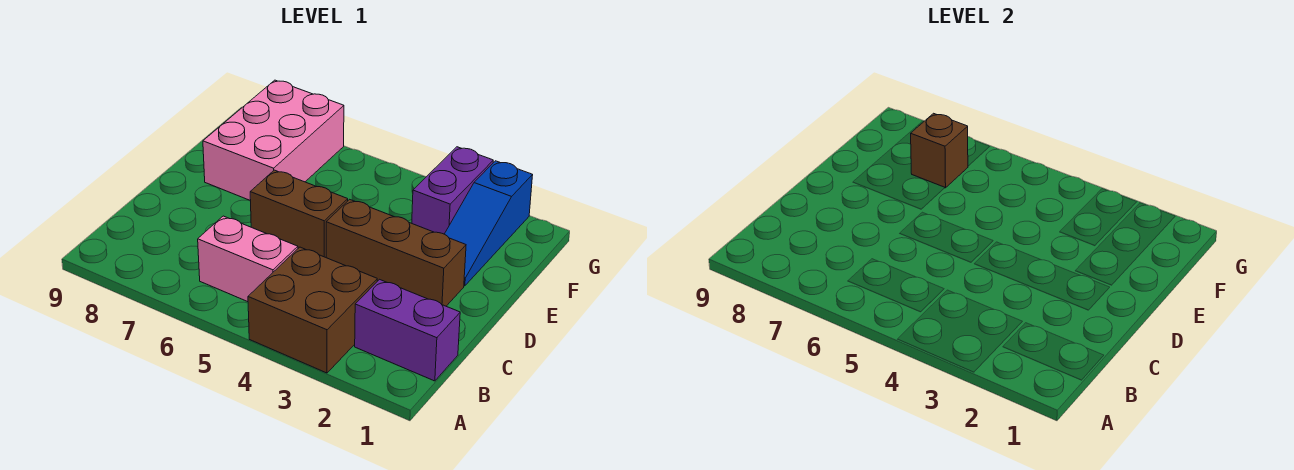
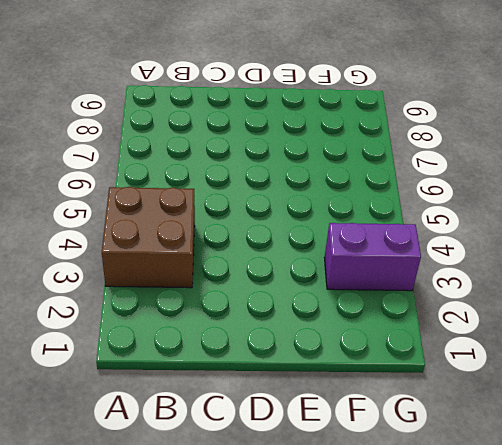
none -> purple 1x2 brick [355,279,460,381]
none -> pink 1x2 brick [198,216,298,302]

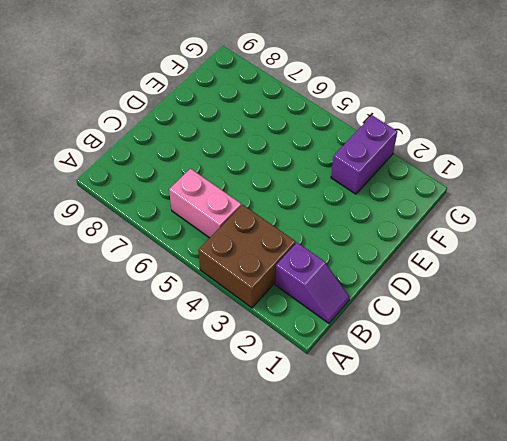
purple 1x2 slope [275,243,350,323] -> purple 1x2 brick [355,279,460,381]
none -> brown 1x3 brick [326,199,466,306]
none -> brown 1x2 brick [250,170,348,257]

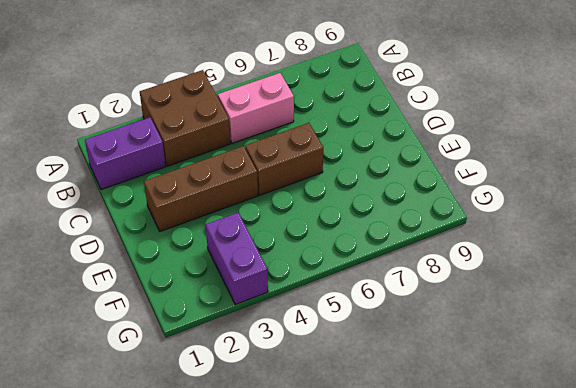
none -> blue 1x3 slope [445,161,533,286]
none -> pink 2x3 brick [203,80,344,201]

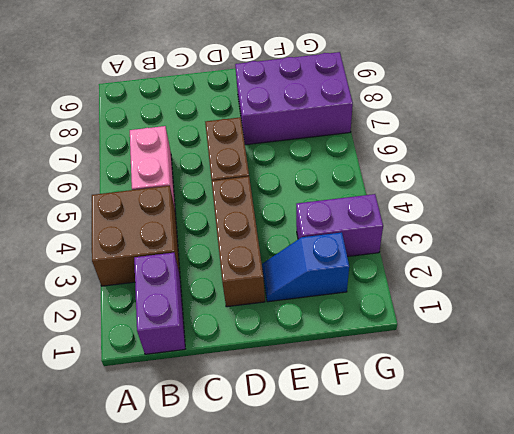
blue 1x2 slope [262,232,349,302] -> blue 1x3 slope [445,161,533,286]
purple 2x3 brick [235,52,353,145] -> pink 2x3 brick [203,80,344,201]
none -> brown 1x1 brick [911,113,968,188]

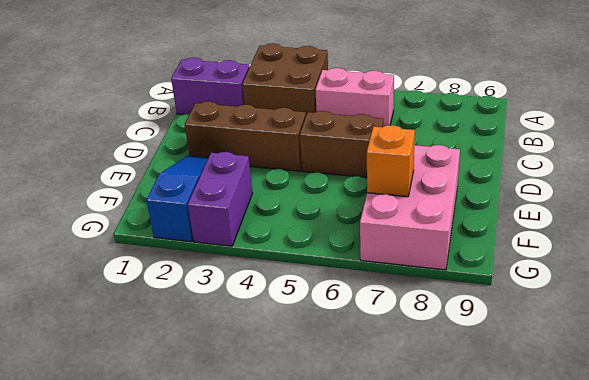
orange 1x1 brick [367,125,415,197] -> brown 1x1 brick [911,113,968,188]

